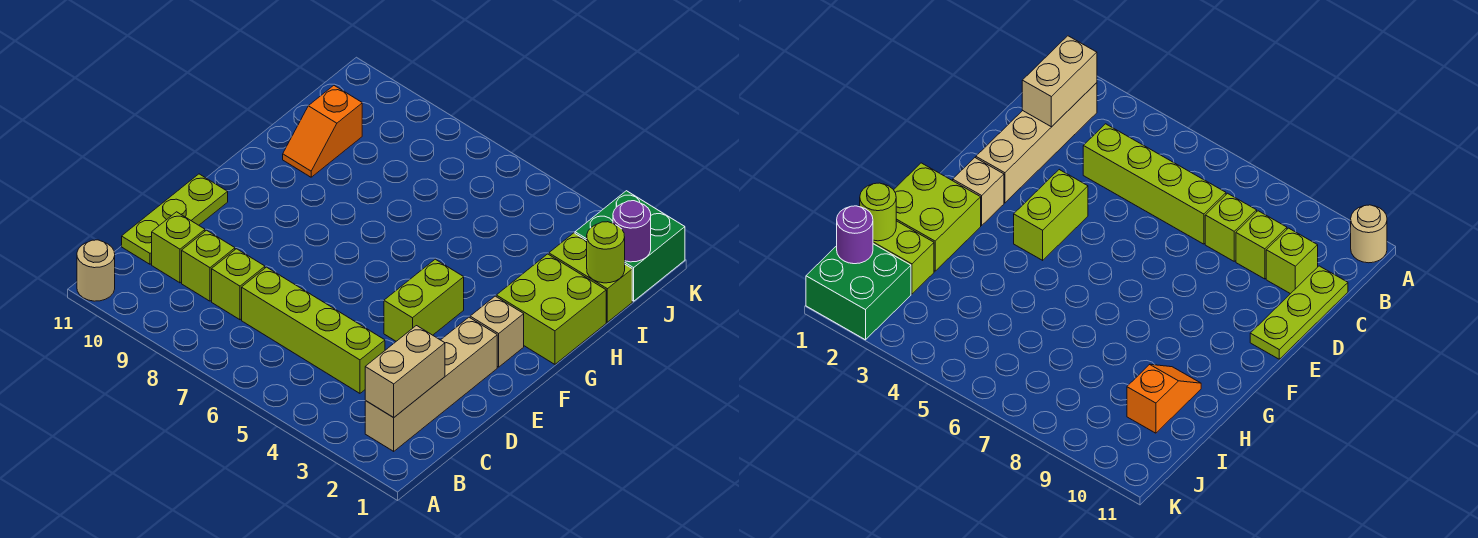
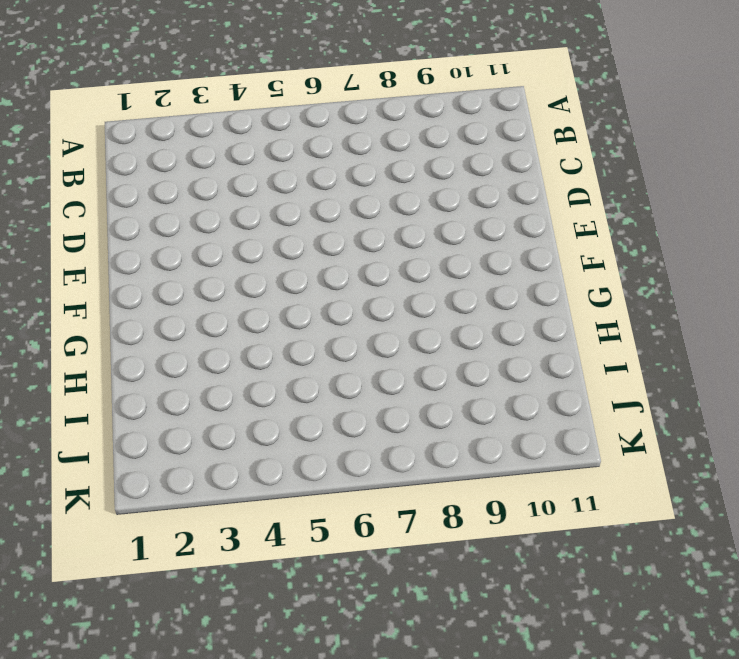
none -> tan 1x1 round brick [77,240,115,301]
none -> tan 1x4 brick [365,317,497,451]
none -> lime 1x4 brick [242,267,385,393]

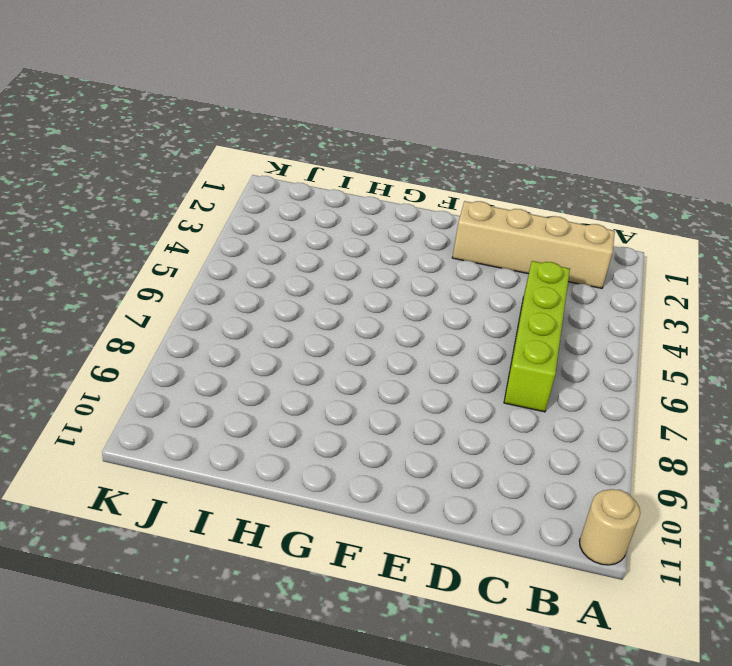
none -> lime 1x1 brick [212,249,265,320]
none -> lime 1x1 brick [182,230,235,301]
none -> lime 1x1 brick [152,212,205,283]

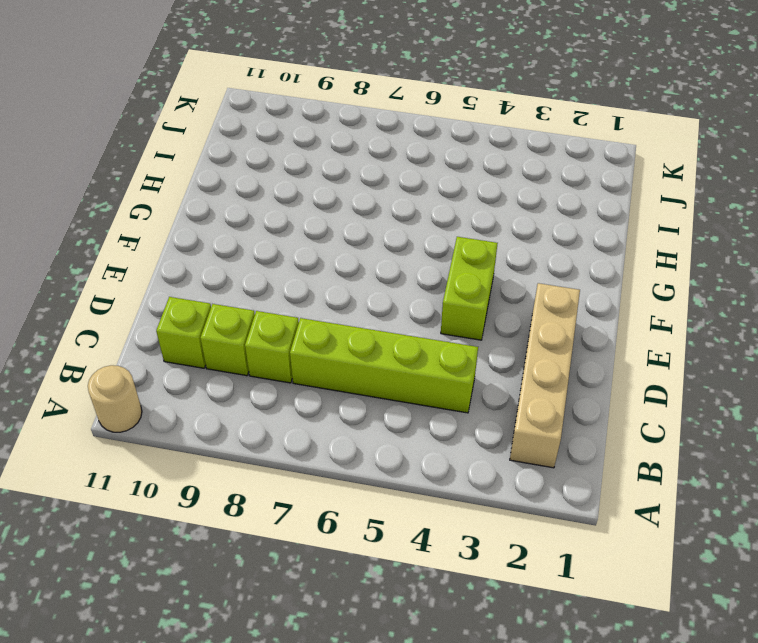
none -> lime 1x3 plate [122,174,228,264]
none -> tan 1x1 brick [470,296,524,367]
none -> lime 2x2 brick [496,254,606,364]

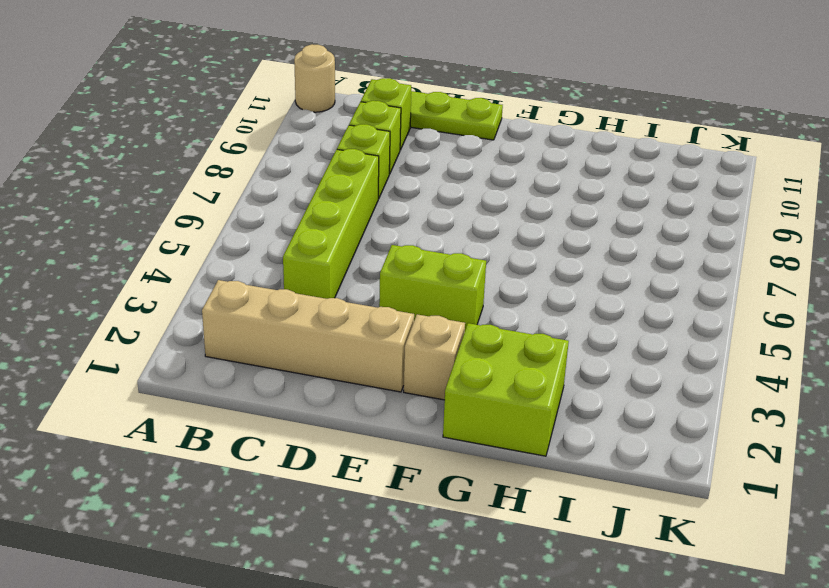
none -> orange 1x2 slope [283,86,362,177]
none -> lime 1x2 brick [549,233,632,322]
none -> green 2x2 brick [575,191,685,301]

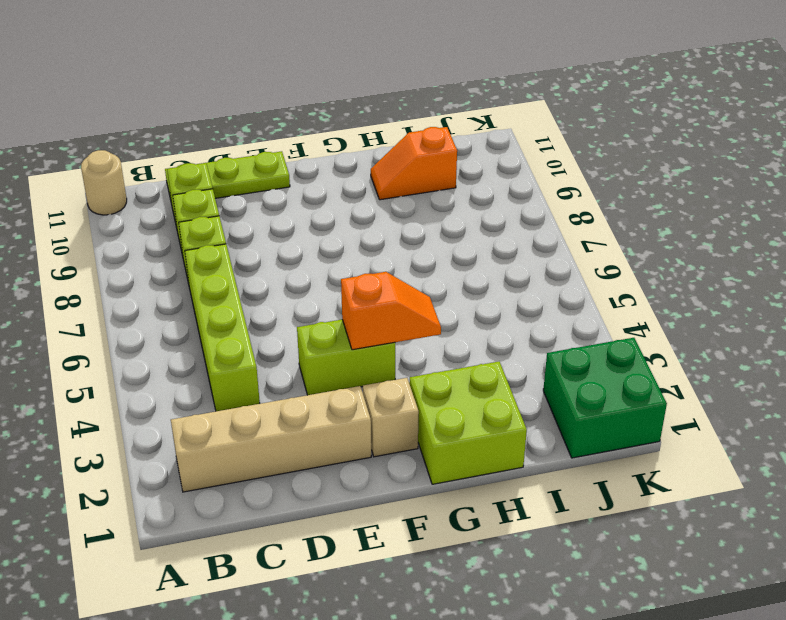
orange 1x2 slope [341,272,441,350] -> none
none -> lime 1x2 brick [549,233,632,322]
none -> tan 1x2 brick [365,326,445,418]
none -> lime 1x1 round brick [587,222,625,283]

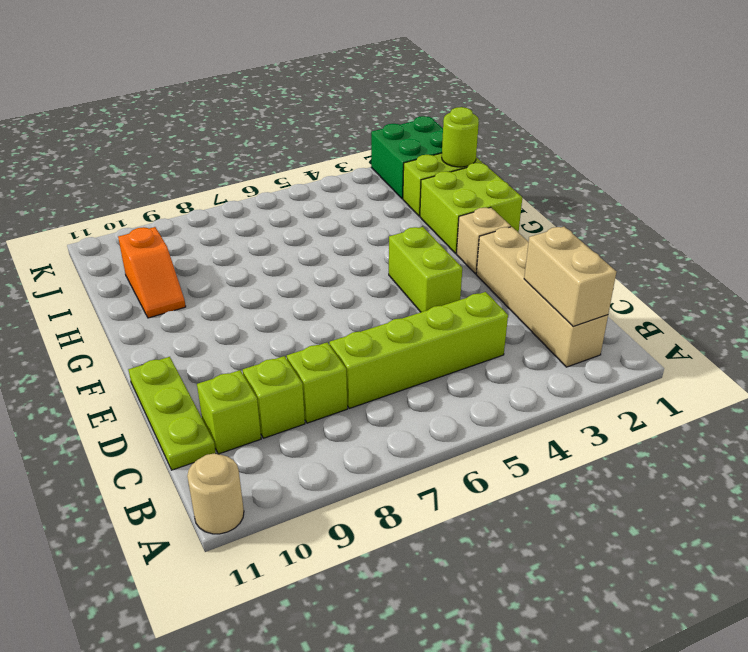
none -> purple 1x1 round brick [613,201,651,262]

